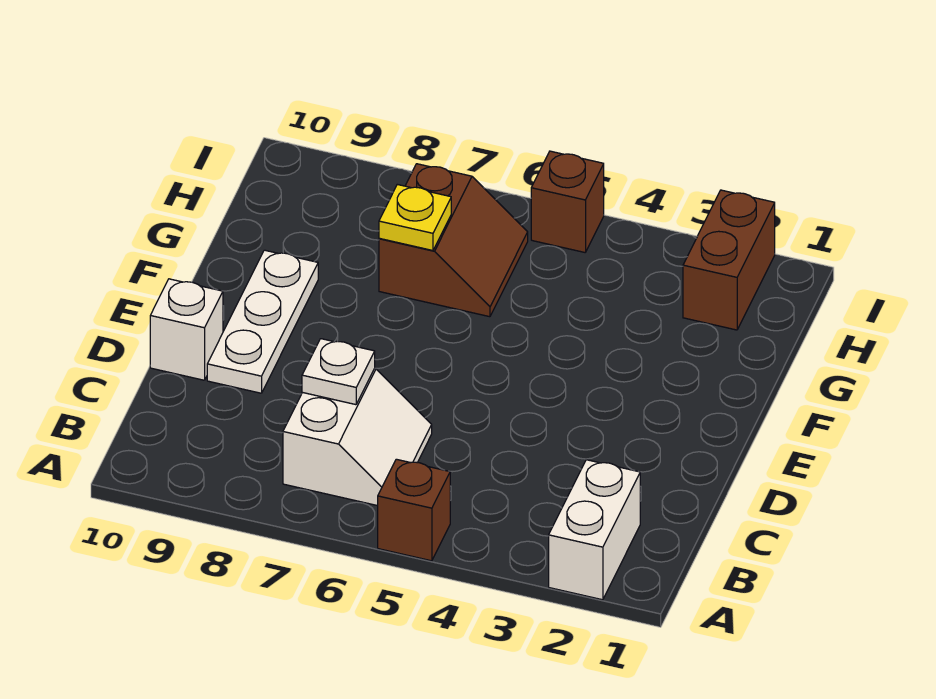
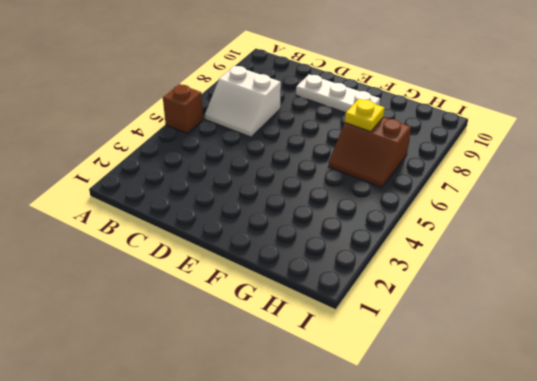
none -> white 1x2 brick [549,460,640,600]
none -> white 1x1 brick [150,279,223,380]

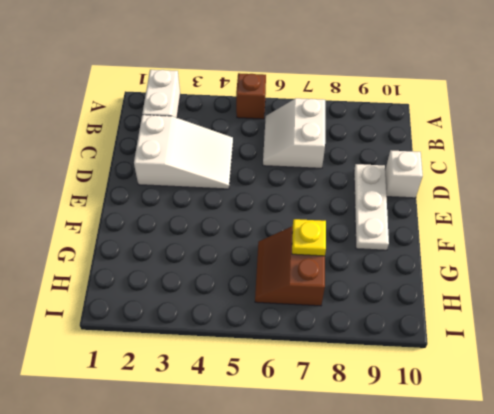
white 2x3 slope [134,115,233,189] -> none
none -> brown 1x2 brick [683,190,775,330]
none -> brown 1x1 brick [531,151,604,252]

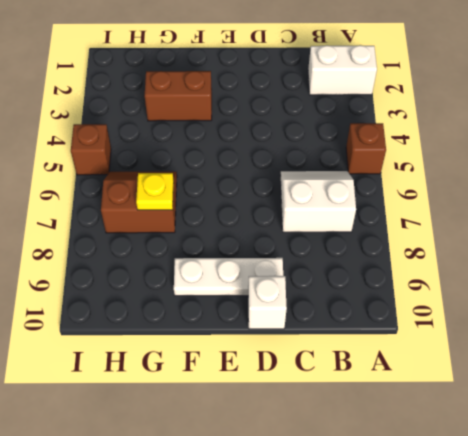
brown 1x2 brick [145,71,212,121] -> brown 1x2 brick moved to [683,190,775,330]
none -> white 1x1 plate [302,339,375,405]

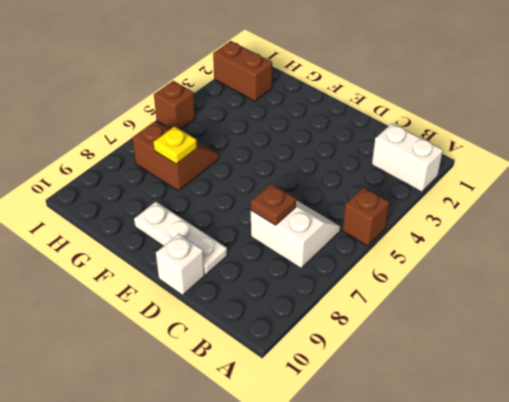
brown 1x1 plate [251,184,296,225] -> white 1x1 plate [302,339,375,405]

